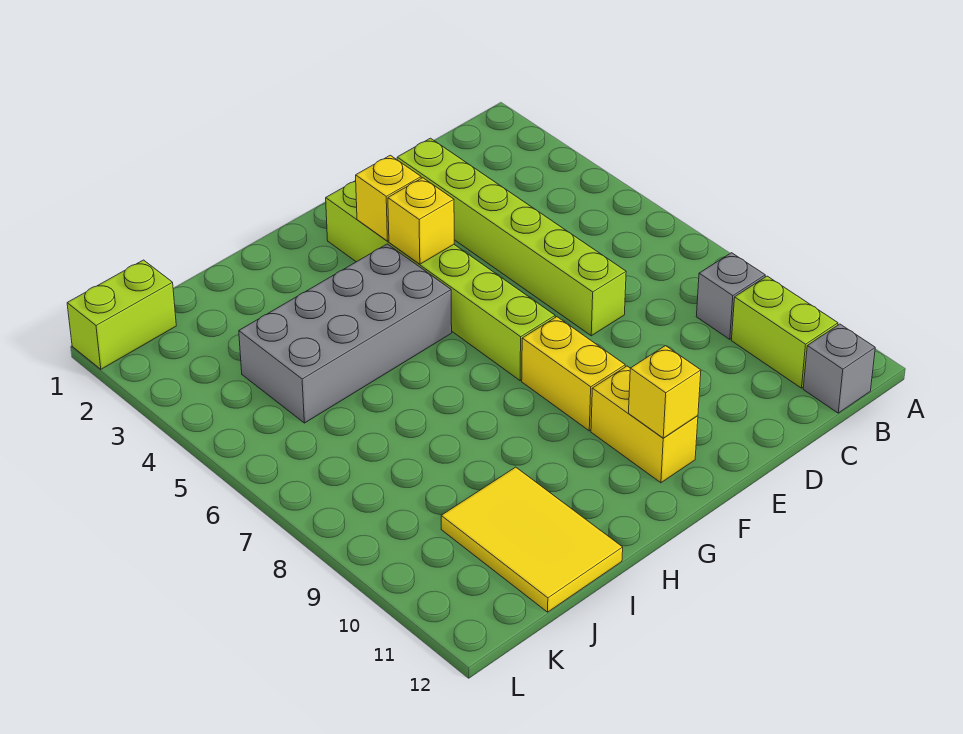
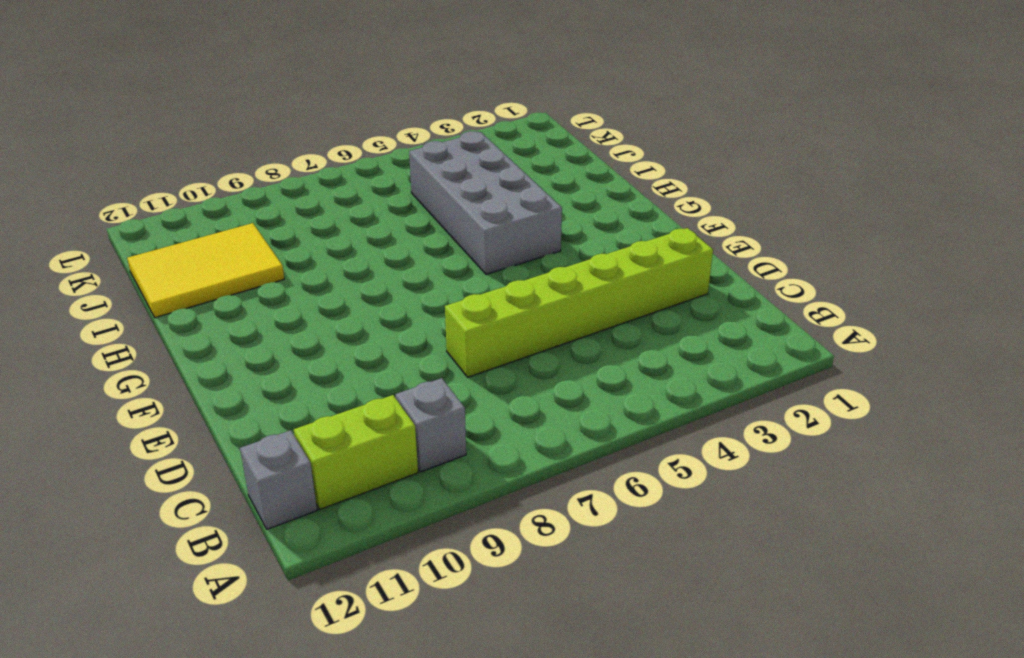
none -> lime 1x6 brick [326,181,555,380]
none -> yellow 1x2 brick [522,317,625,431]
none -> yellow 1x2 brick [591,366,698,483]

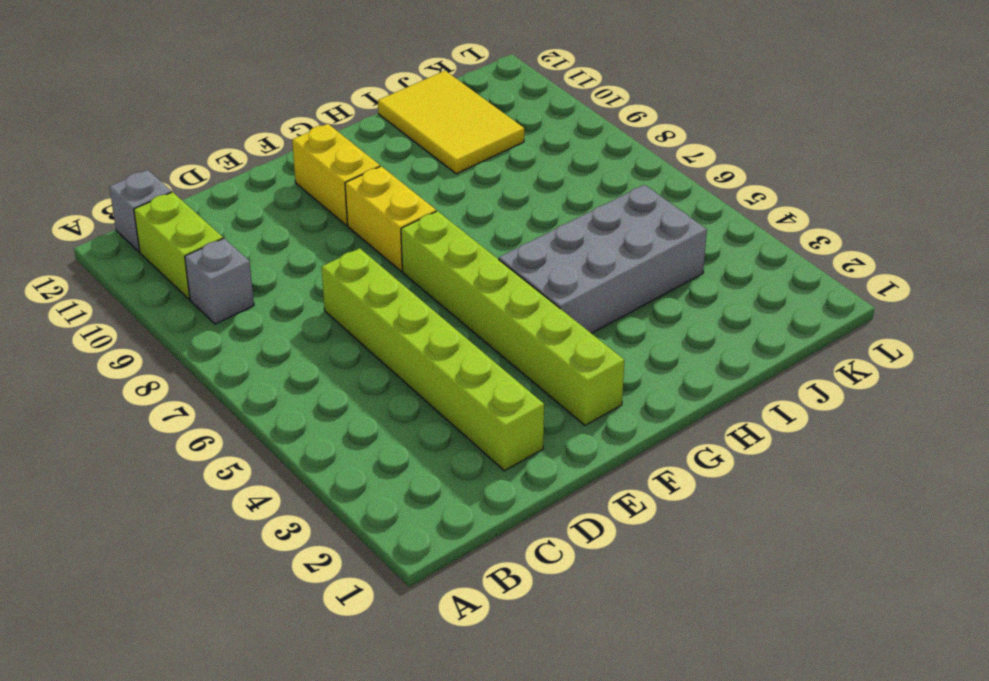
none -> lime 1x2 brick [67,260,176,369]
none -> yellow 1x1 brick [356,155,421,241]
none -> yellow 1x1 brick [388,178,454,264]

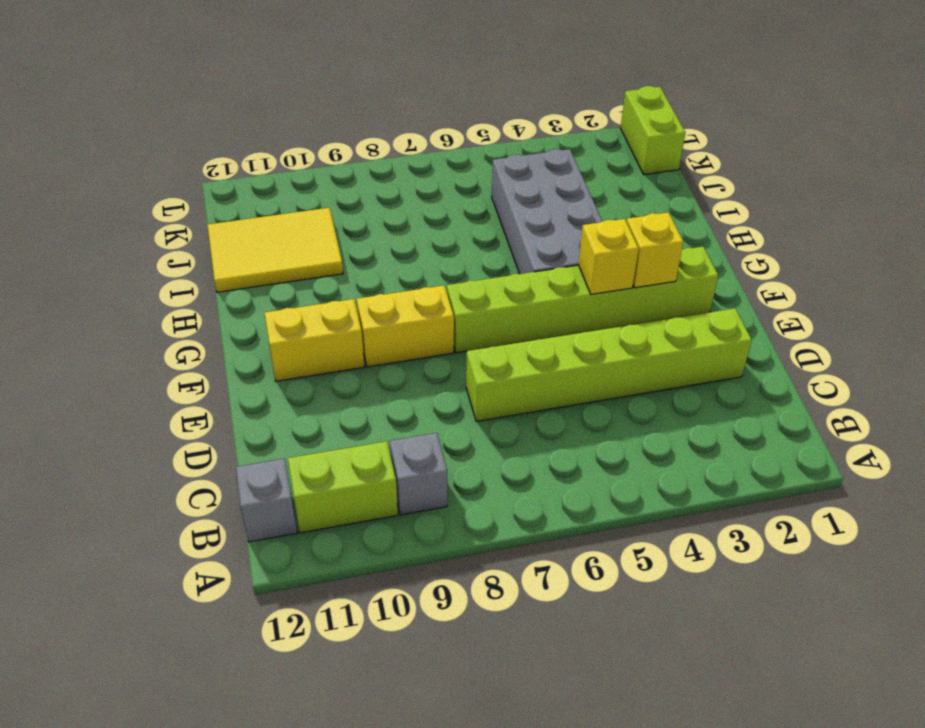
none -> yellow 1x1 brick [629,346,701,438]

